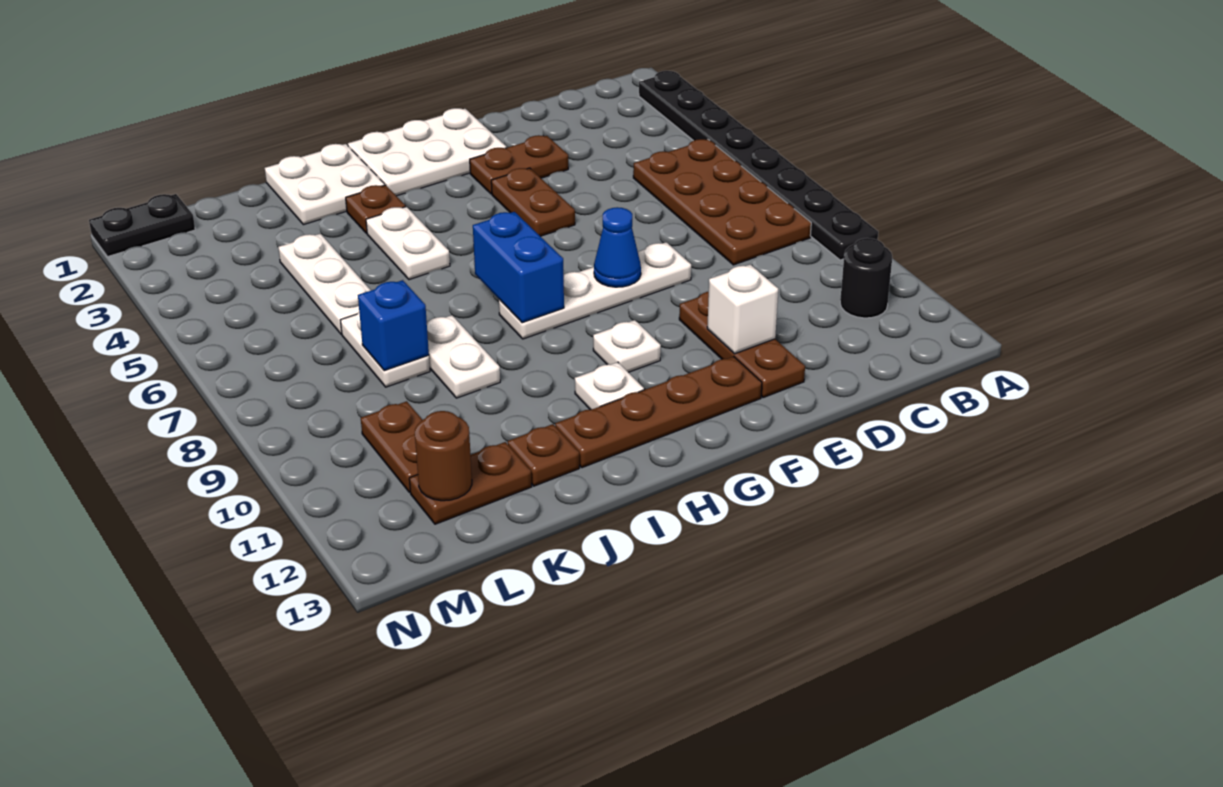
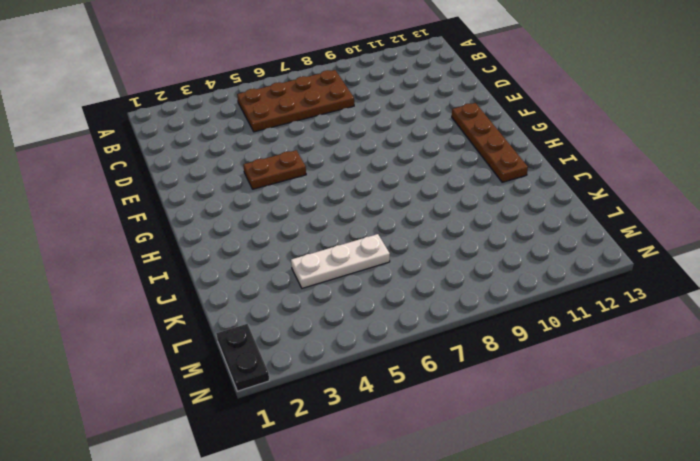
none -> black 1x8 plate [639,71,878,260]
none -> black 1x1 round brick [840,238,892,318]
none -> brown 1x2 plate [470,135,568,194]

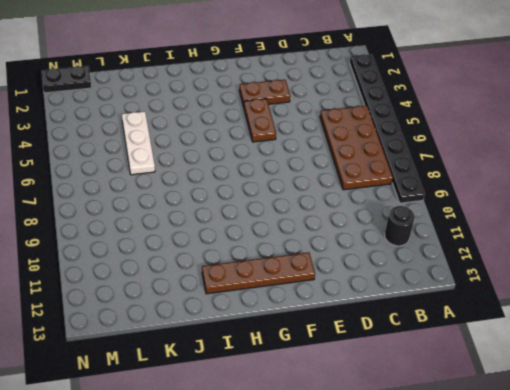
none -> white 1x4 plate [499,242,691,339]
none -> brown 1x3 plate [679,292,805,398]
none -> white 2x3 plate [348,108,507,196]

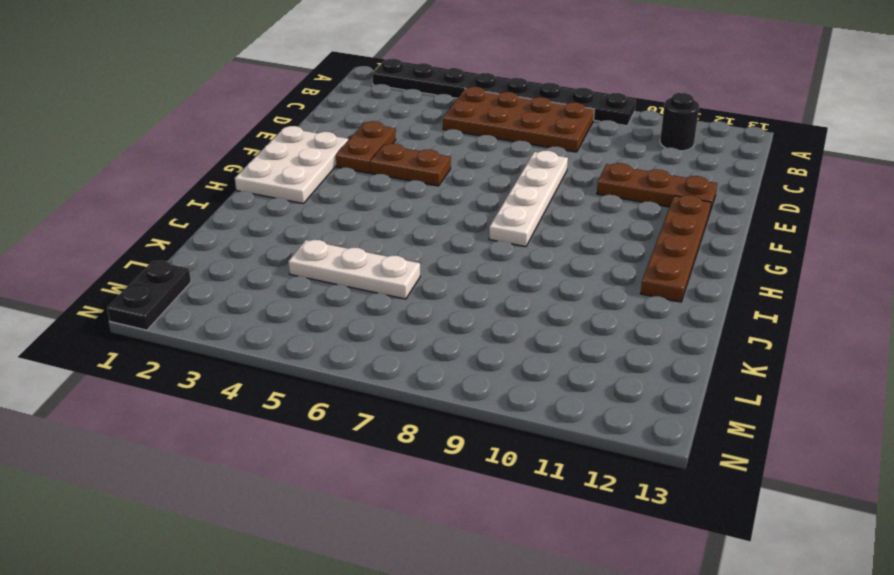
none -> white 1x1 plate [593,320,661,372]
none -> white 1x1 plate [575,362,644,410]
none -> white 2x2 plate [265,144,385,225]

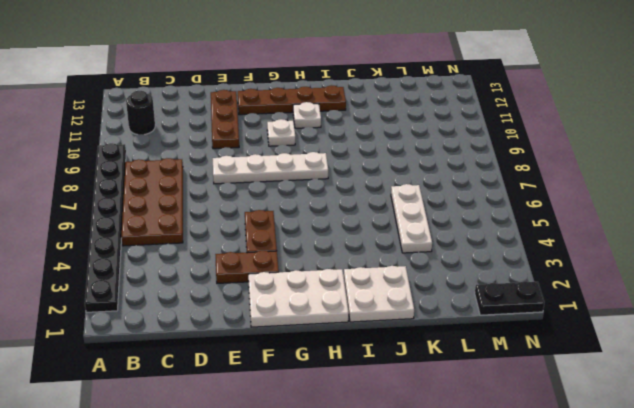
none -> brown 1x1 plate [346,185,406,233]
none -> white 1x2 plate [366,207,450,280]
none -> white 1x2 plate [427,315,500,398]

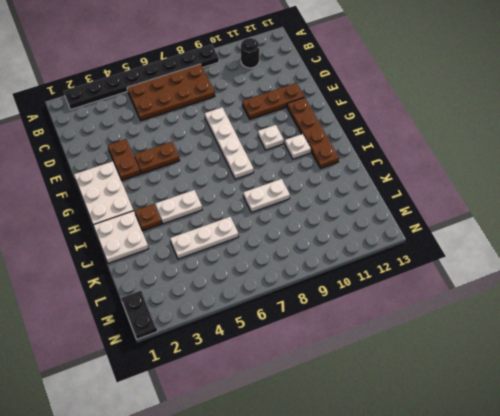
none -> brown 1x1 plate [508,424,579,486]
none -> white 1x2 plate [340,313,430,387]
none -> brown 1x2 plate [409,442,532,524]

